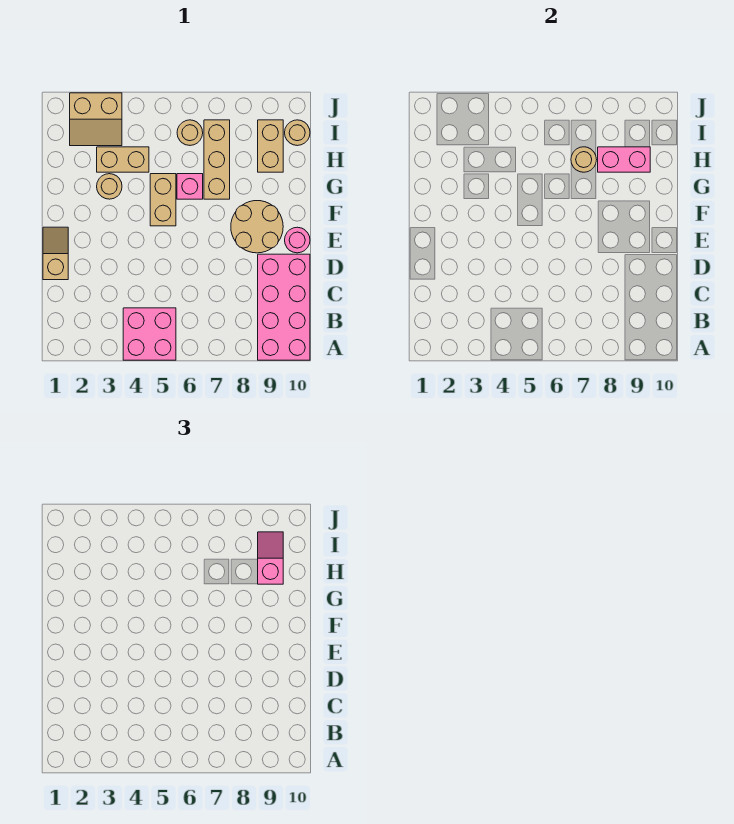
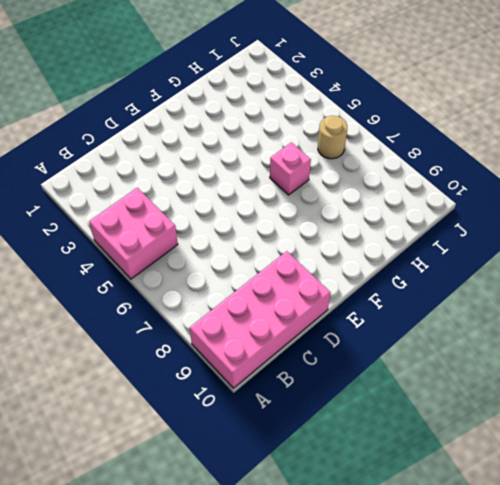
none -> tan 1x2 slope [43,227,68,280]
none -> tan 2x2 round brick [231,201,283,253]
none -> pink 1x1 round brick [285,227,310,253]

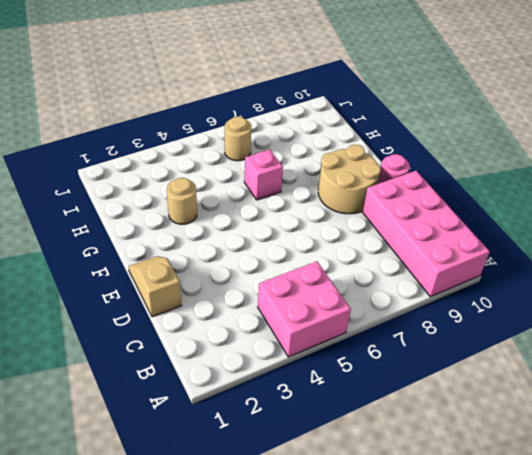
none -> tan 1x2 brick [150,174,176,226]
none -> tan 1x3 brick [204,120,230,199]
none -> tan 1x2 brick [97,147,149,172]

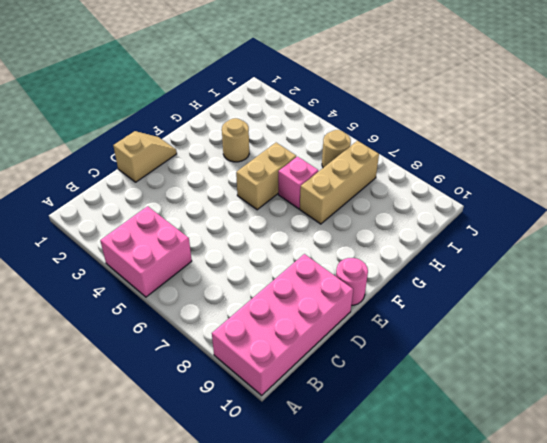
none -> tan 2x2 round brick [231,201,283,253]
none -> tan 1x2 brick [97,147,149,172]
none -> tan 1x2 brick [258,120,283,172]

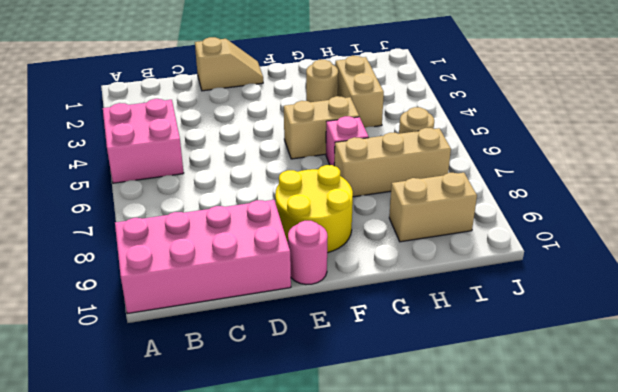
yellow 2x2 round brick [275,165,353,253] -> tan 2x2 round brick [231,201,283,253]
none -> tan 2x2 slope [70,93,122,146]
none -> tan 1x1 round brick [285,120,310,146]
none -> tan 1x1 round brick [571,147,597,172]

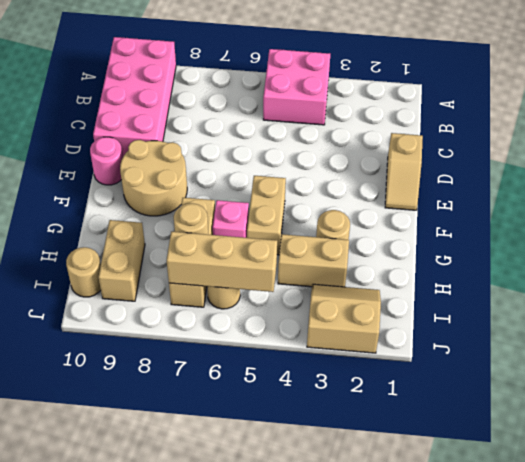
tan 1x3 brick [167,232,277,292] -> none
none -> pink 1x2 brick [598,147,650,172]
none -> pink 1x2 slope [258,532,283,584]

